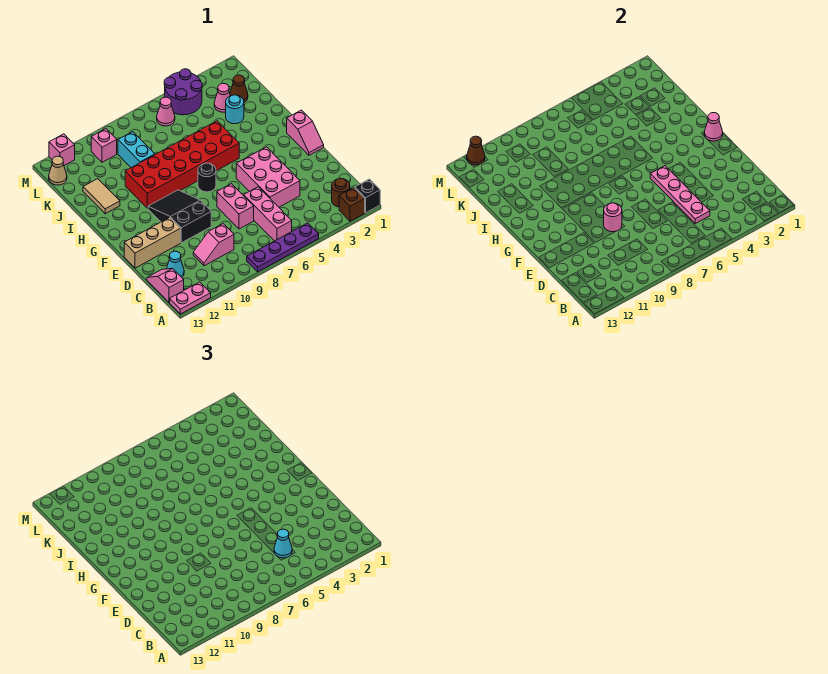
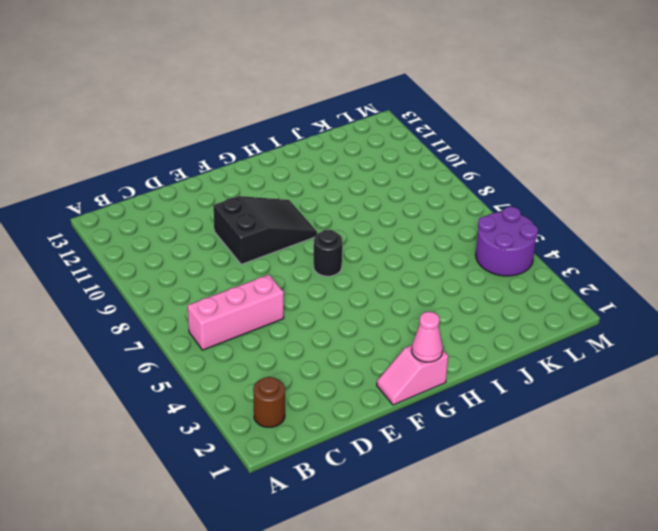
none -> black 1x1 brick [355,179,380,213]
none -> brown 1x1 brick [339,188,365,221]
none -> purple 1x4 plate [247,223,319,272]
none -> pink 1x2 plate [170,282,211,314]

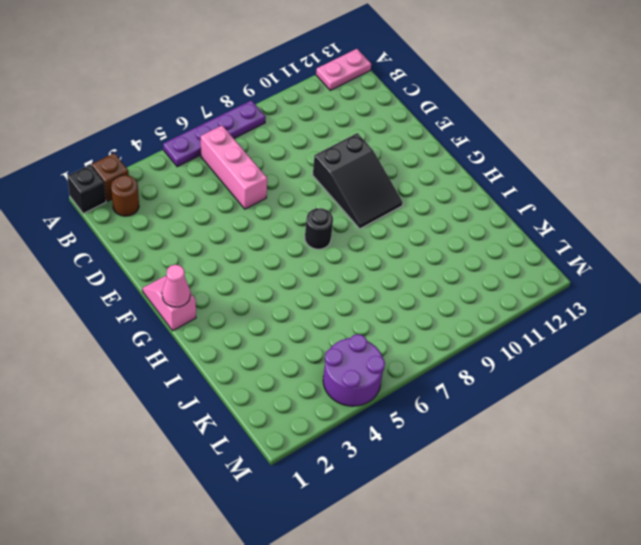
none -> pink 1x2 slope [147,268,184,303]
none -> pink 1x2 slope [193,224,234,266]
none -> cyan 1x1 cone [167,251,184,277]
none -> pink 2x3 brick [236,147,300,207]

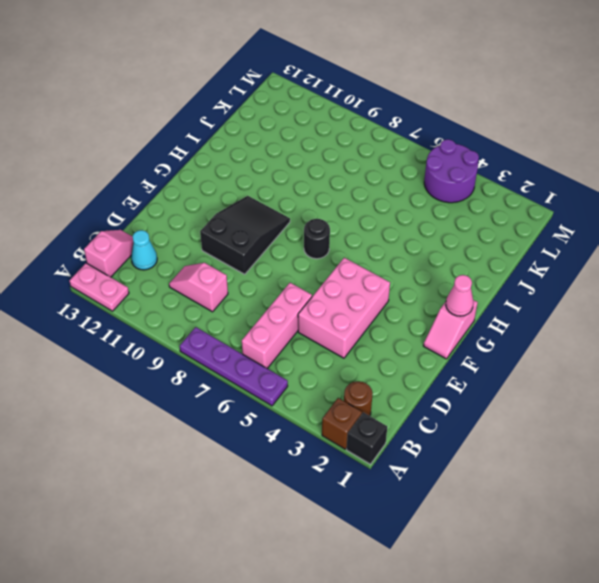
none -> pink 1x2 brick [217,184,254,229]
none -> tan 1x3 brick [124,218,181,268]
none -> red 2x6 brick [125,121,239,208]
none -> tan 1x2 tile [83,179,120,214]

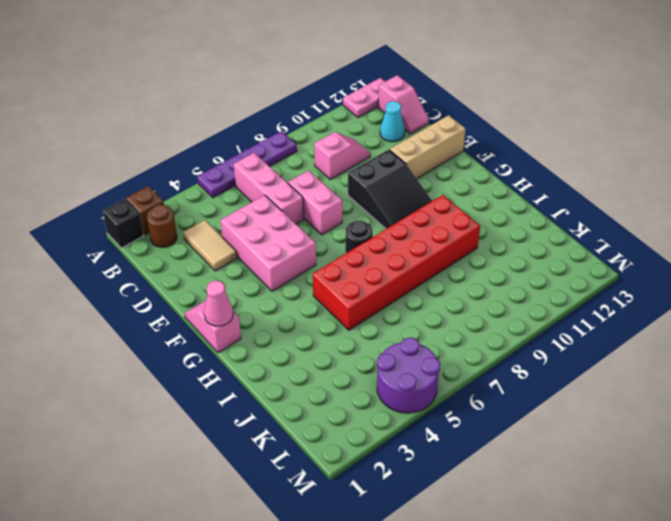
tan 1x2 tile [183,220,237,271] -> tan 1x2 tile moved to [83,179,120,214]
none -> cyan 1x1 round brick [226,95,244,124]
none -> cyan 1x2 brick [118,132,155,168]
none -> brown 1x1 cone [230,75,248,102]
none -> pink 1x1 cone [214,83,230,112]

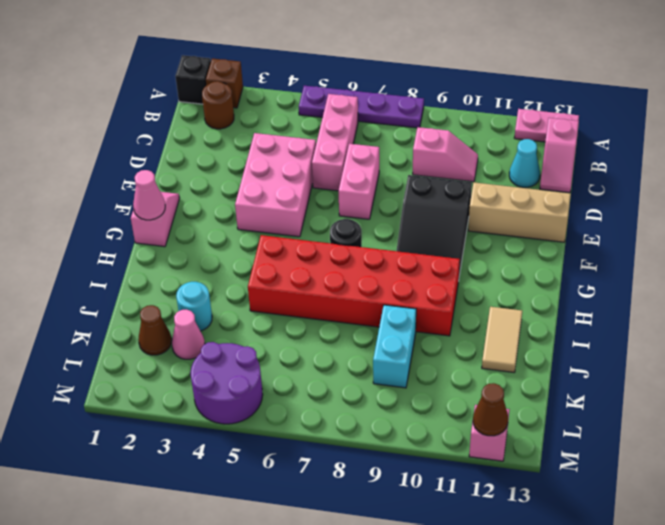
none -> pink 1x1 cone [157,97,175,126]
none -> pink 1x1 brick [91,129,117,162]
none -> tan 1x1 cone [49,156,67,185]
none -> pink 1x4 plate [650,166,710,223]

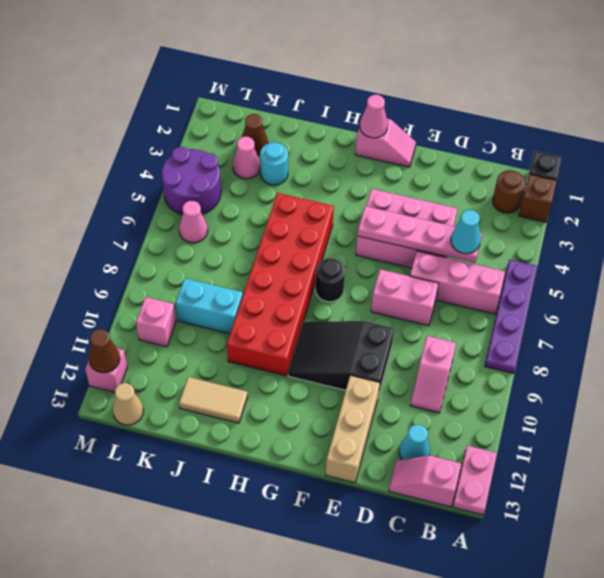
none -> pink 1x1 round brick [604,203,622,232]

